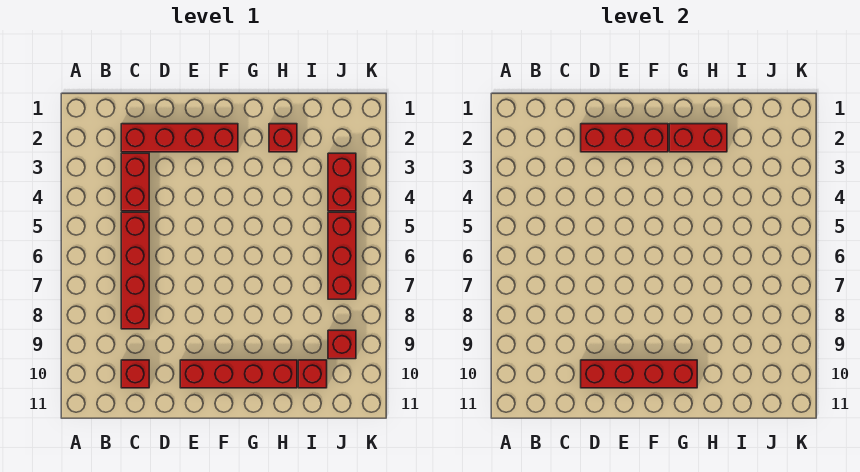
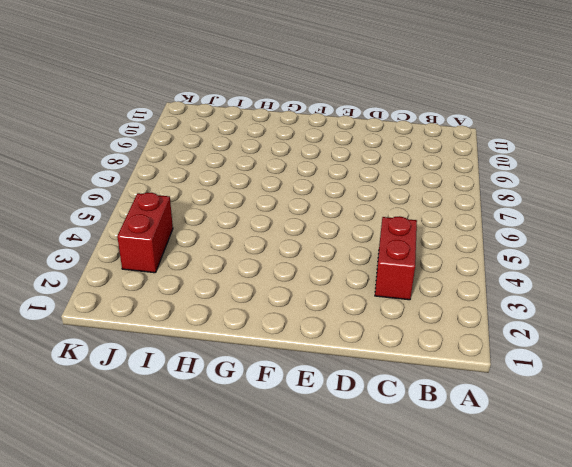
none -> red 1x4 brick [121,124,238,152]
none -> red 1x4 brick [121,212,149,329]
none -> red 1x1 brick [121,360,149,388]

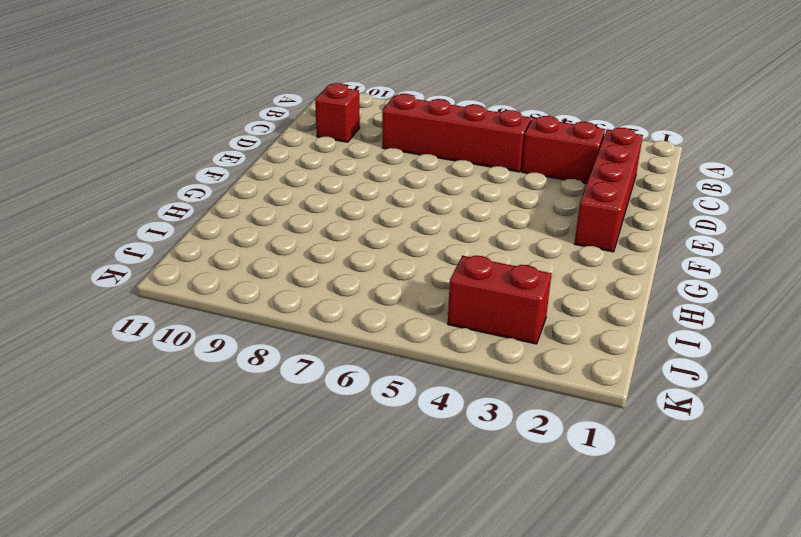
none -> red 1x4 brick [180,360,297,388]
none -> red 1x1 brick [269,124,297,152]
none -> red 1x1 brick [298,360,327,388]

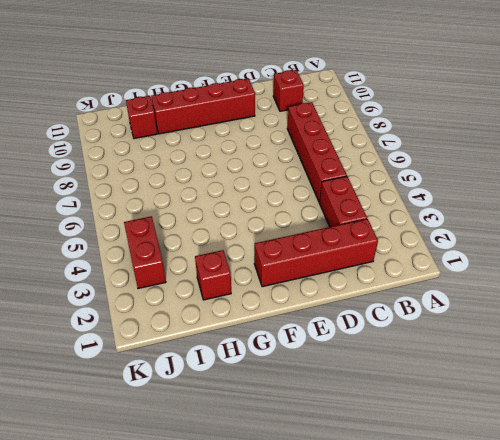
none -> red 1x3 brick [328,212,356,299]
none -> red 1x1 brick [328,330,356,359]
none -> red 1x3 brick [581,124,668,152]

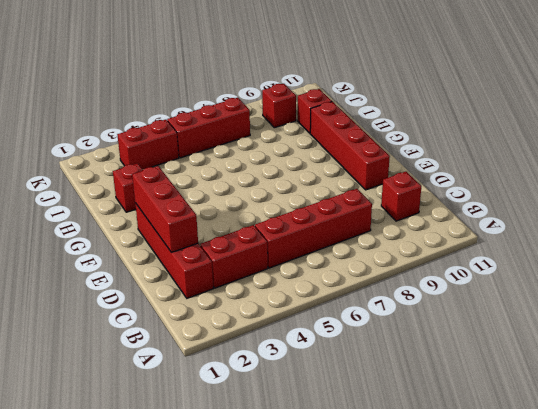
none -> red 1x4 brick [581,360,697,388]
none -> red 1x2 brick [669,124,727,152]

